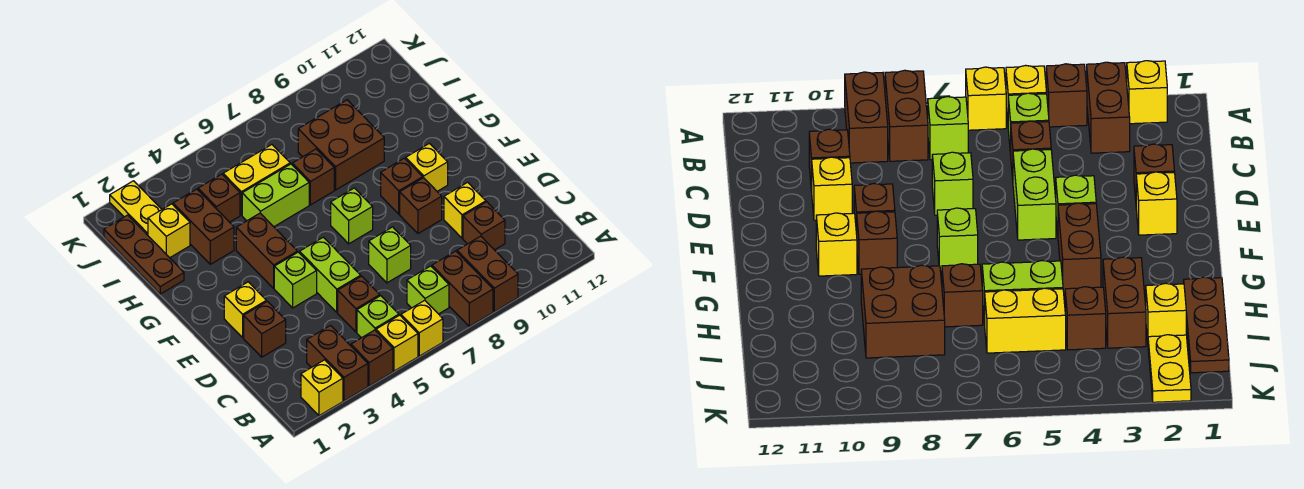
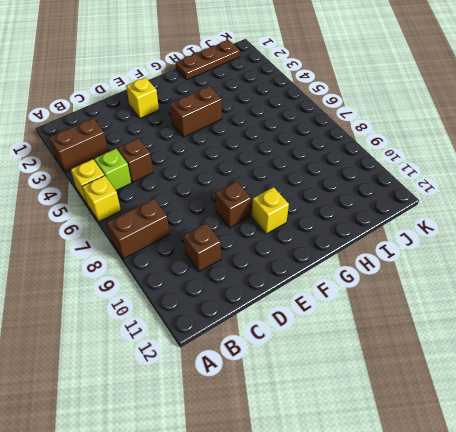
none -> yellow 1x1 brick [301,360,343,416]
none -> brown 1x1 brick [351,330,393,386]
none -> brown 1x2 brick [457,236,518,311]
none -> lime 1x1 brick [407,266,449,314]

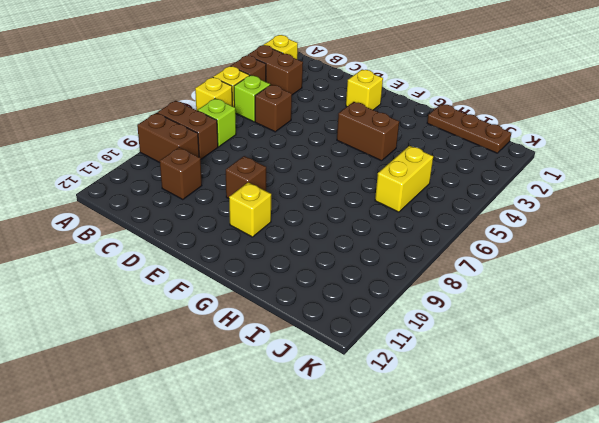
none -> brown 1x1 brick [244,301,286,357]
none -> lime 1x2 brick [300,237,361,312]
none -> lime 1x1 brick [369,227,411,283]
none -> yellow 1x1 brick [444,182,486,238]

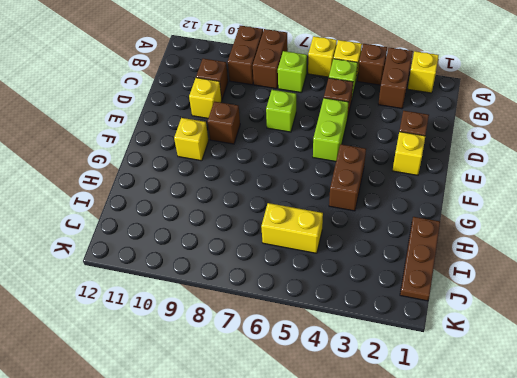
none -> lime 1x1 brick [274,252,317,308]
none -> lime 1x1 brick [331,188,373,244]
none -> brown 1x1 brick [381,158,423,214]
none -> brown 1x2 brick [173,189,234,264]

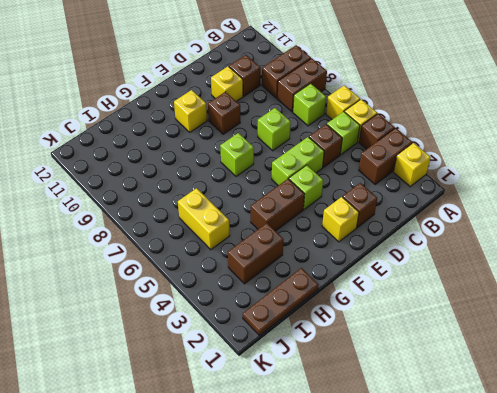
none -> brown 1x1 brick [381,158,423,214]
none -> lime 1x2 brick [242,164,309,227]
none -> brown 1x1 brick [292,149,334,205]
none -> brown 2x2 brick [298,100,384,190]

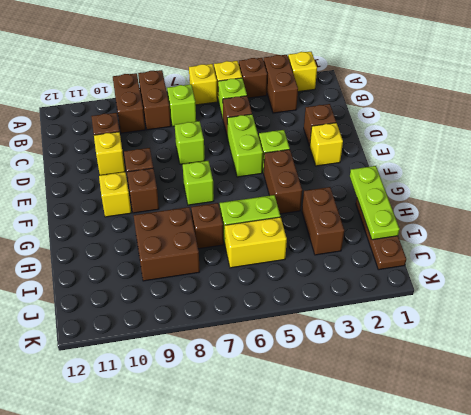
lime 1x3 plate [350,166,400,240] -> none
none -> yellow 1x1 brick [148,204,190,258]
none -> brown 1x1 brick [198,174,240,222]
none -> yellow 1x2 plate [110,181,162,235]

